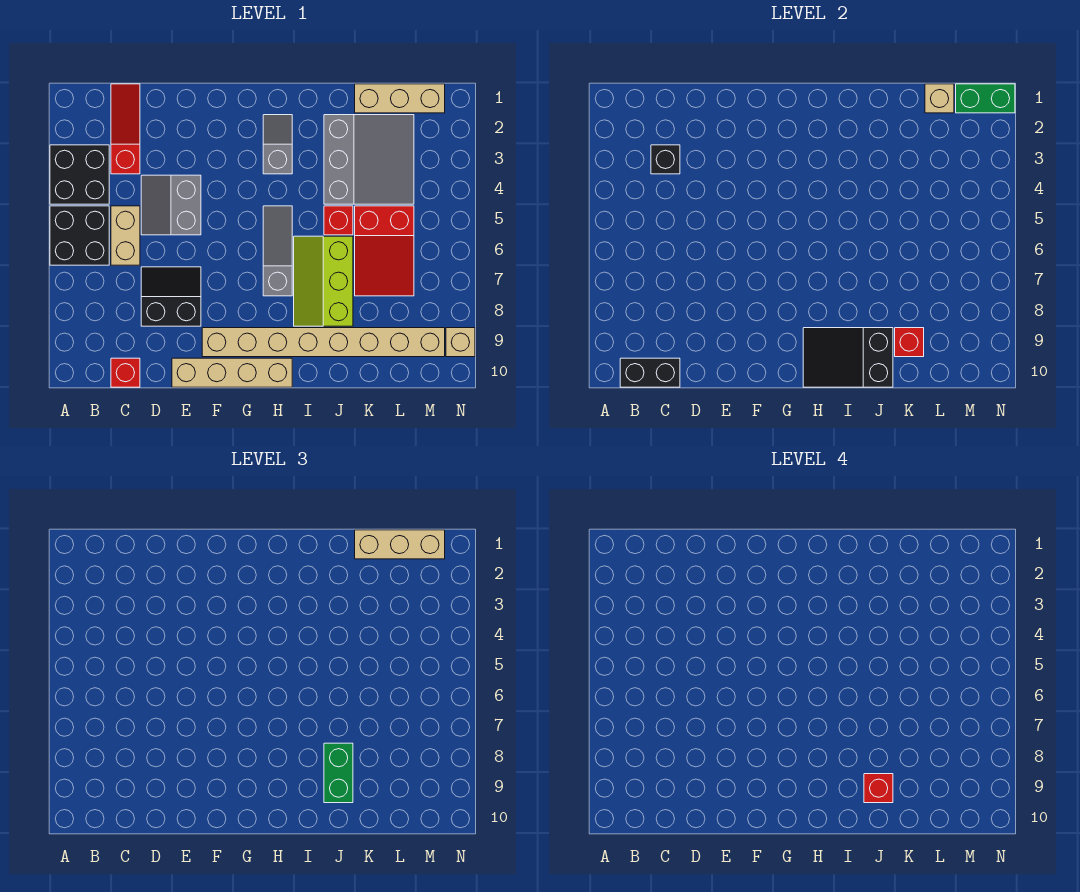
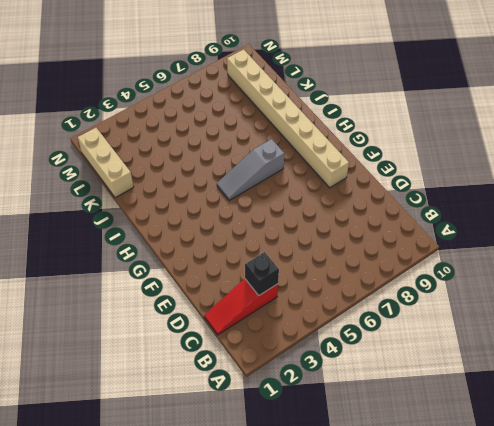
none -> black 2x2 brick [50,145,109,204]
none -> black 2x2 brick [50,206,109,265]
none -> tan 1x2 brick [111,206,140,265]

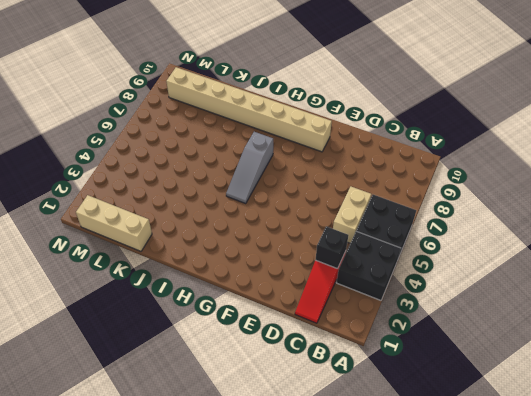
none -> red 1x1 brick [111,358,140,387]
none -> grey 2x2 slope [141,175,201,235]
none -> black 2x2 slope [141,267,201,326]

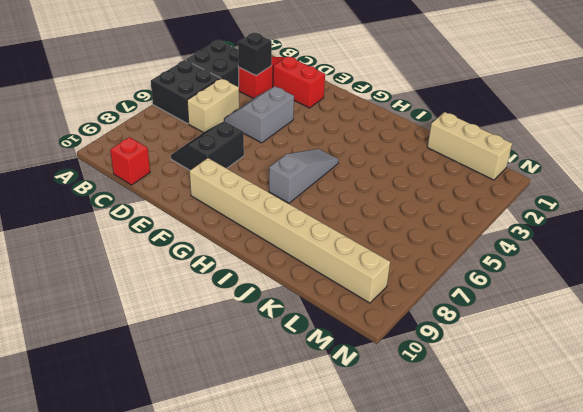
red 1x2 brick [273,56,325,108] -> none
black 2x2 slope [171,121,244,170] -> black 2x2 slope turned to [141,267,201,326]
none -> tan 1x4 brick [172,358,292,387]
none -> grey 1x2 slope [263,115,292,174]
none -> lime 2x3 slope [294,236,353,326]

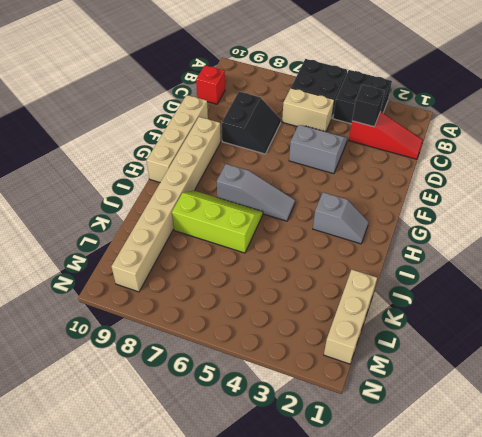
none -> grey 3x3 slope [324,115,414,204]
none -> red 1x1 brick [324,206,353,235]
none -> red 2x3 slope [355,206,414,296]

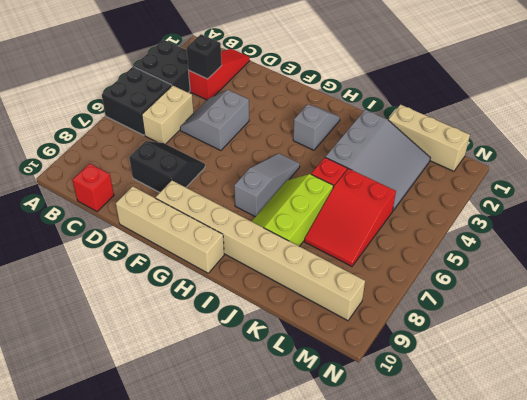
none -> tan 1x1 brick [446,328,475,357]
none -> black 1x2 brick [620,358,680,387]
none -> black 2x3 slope [803,328,893,387]

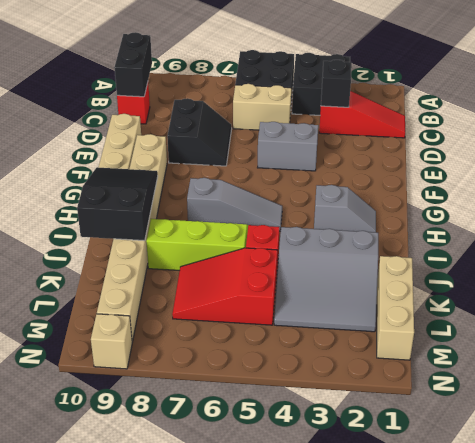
none -> red 1x1 brick [895,328,924,357]
none -> tan 1x1 brick [925,84,954,113]
none -> green 1x2 brick [956,84,1015,113]

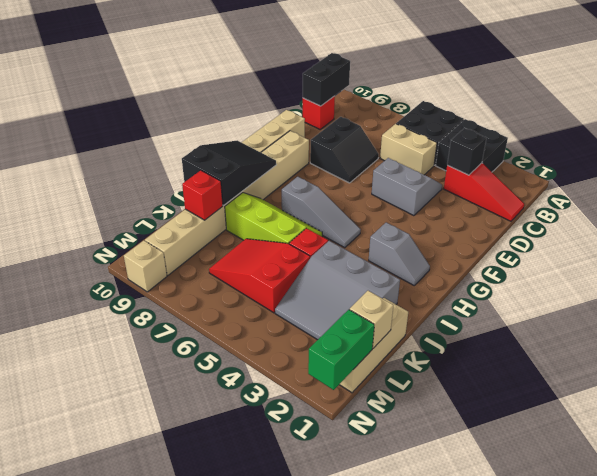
none -> green 1x2 brick [324,743,353,803]
none -> tan 1x3 brick [355,530,445,559]
none -> red 1x1 brick [864,774,893,803]

